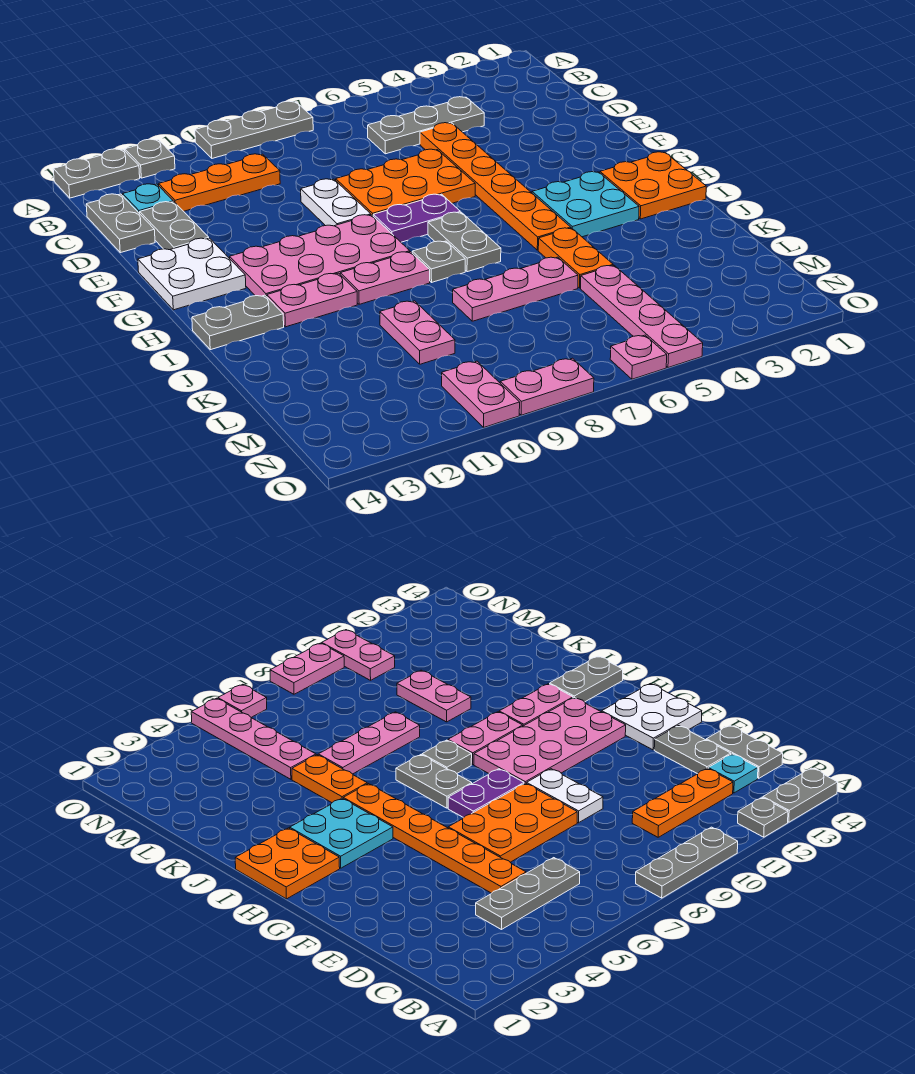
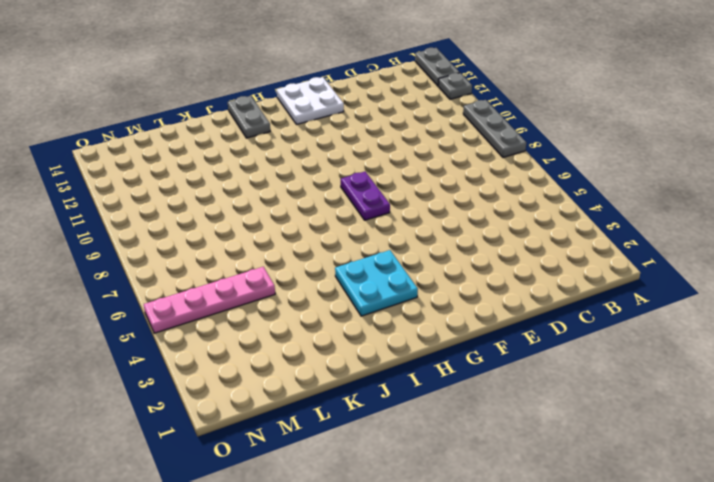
none -> grey 1x3 plate [368,97,484,154]
none -> orange 1x3 plate [159,154,280,211]
none -> cyan 1x1 plate [123,184,173,214]

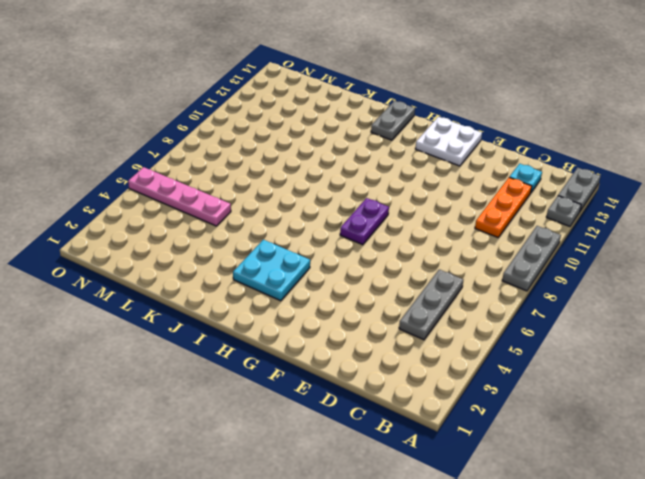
none -> grey 1x2 plate [86,194,155,253]
none -> orange 1x6 plate [420,123,571,250]
none -> grey 1x2 plate [140,202,209,250]

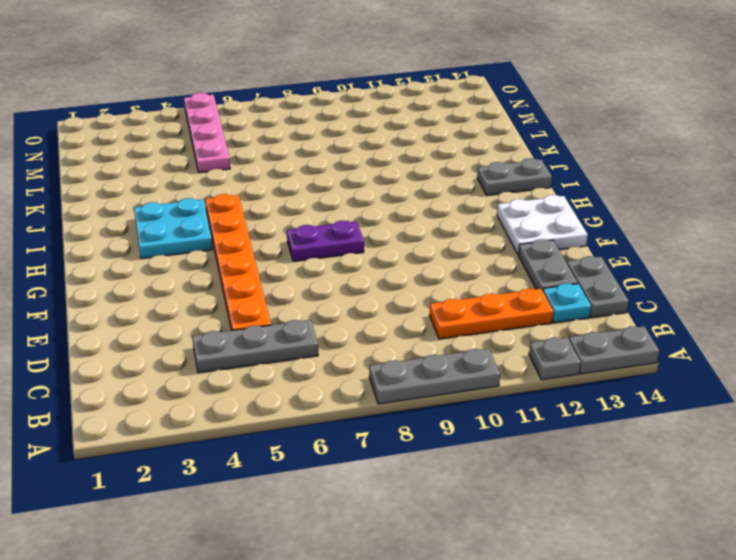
none -> orange 2x3 plate [336,149,475,215]
none -> white 1x2 plate [301,179,371,226]
none -> pink 2x4 plate [230,215,410,297]

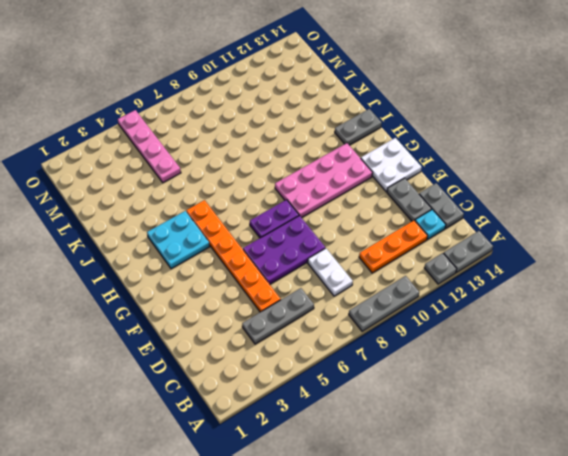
white 1x2 plate [308,248,353,296] -> white 1x2 plate moved to [301,179,371,226]
purple 2x3 plate [243,216,325,284] -> orange 2x3 plate [336,149,475,215]
none -> orange 2x2 plate [600,152,706,219]
none -> grey 1x2 plate [428,212,501,272]
none -> grey 1x1 plate [412,241,465,282]

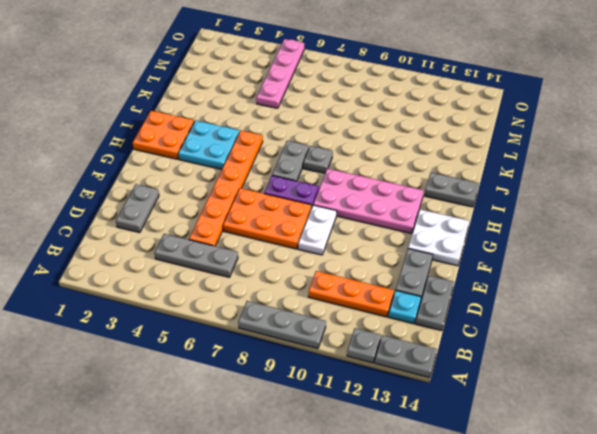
grey 1x2 plate [116,184,159,233] -> none
none -> pink 1x2 plate [340,252,430,304]
none -> pink 1x2 plate [267,273,357,327]
none -> orange 1x2 plate [538,228,613,288]

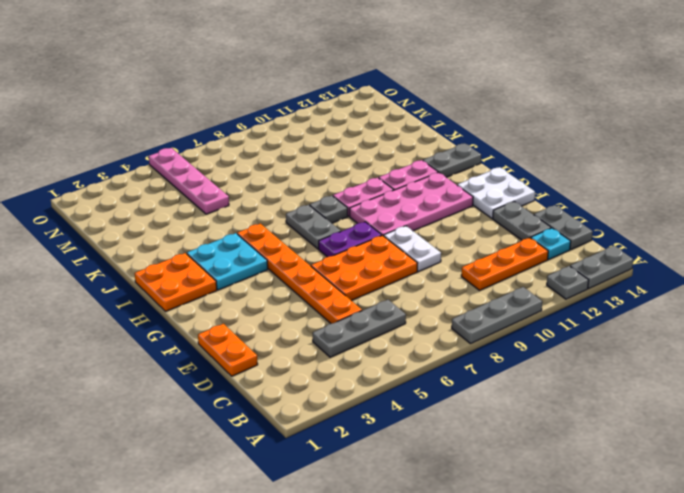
orange 1x2 plate [198,324,258,376] -> orange 1x2 plate moved to [538,228,613,288]
none -> pink 1x3 plate [453,257,578,321]
none -> pink 1x2 plate [380,301,455,364]
none -> pink 1x2 plate [442,361,520,427]

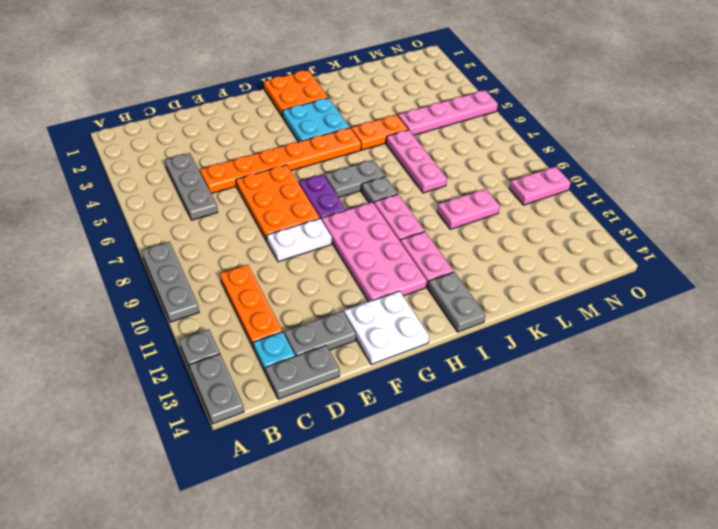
none -> pink 1x1 plate [610,335,667,379]
none -> pink 1x2 plate [500,358,594,415]

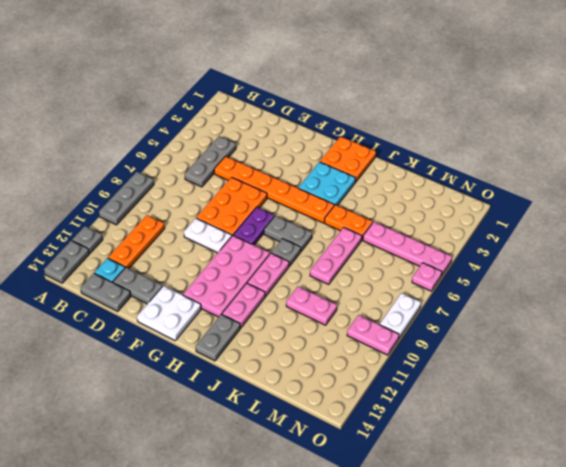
white 1x2 plate [380,293,421,338] -> pink 1x2 plate [500,358,594,415]

